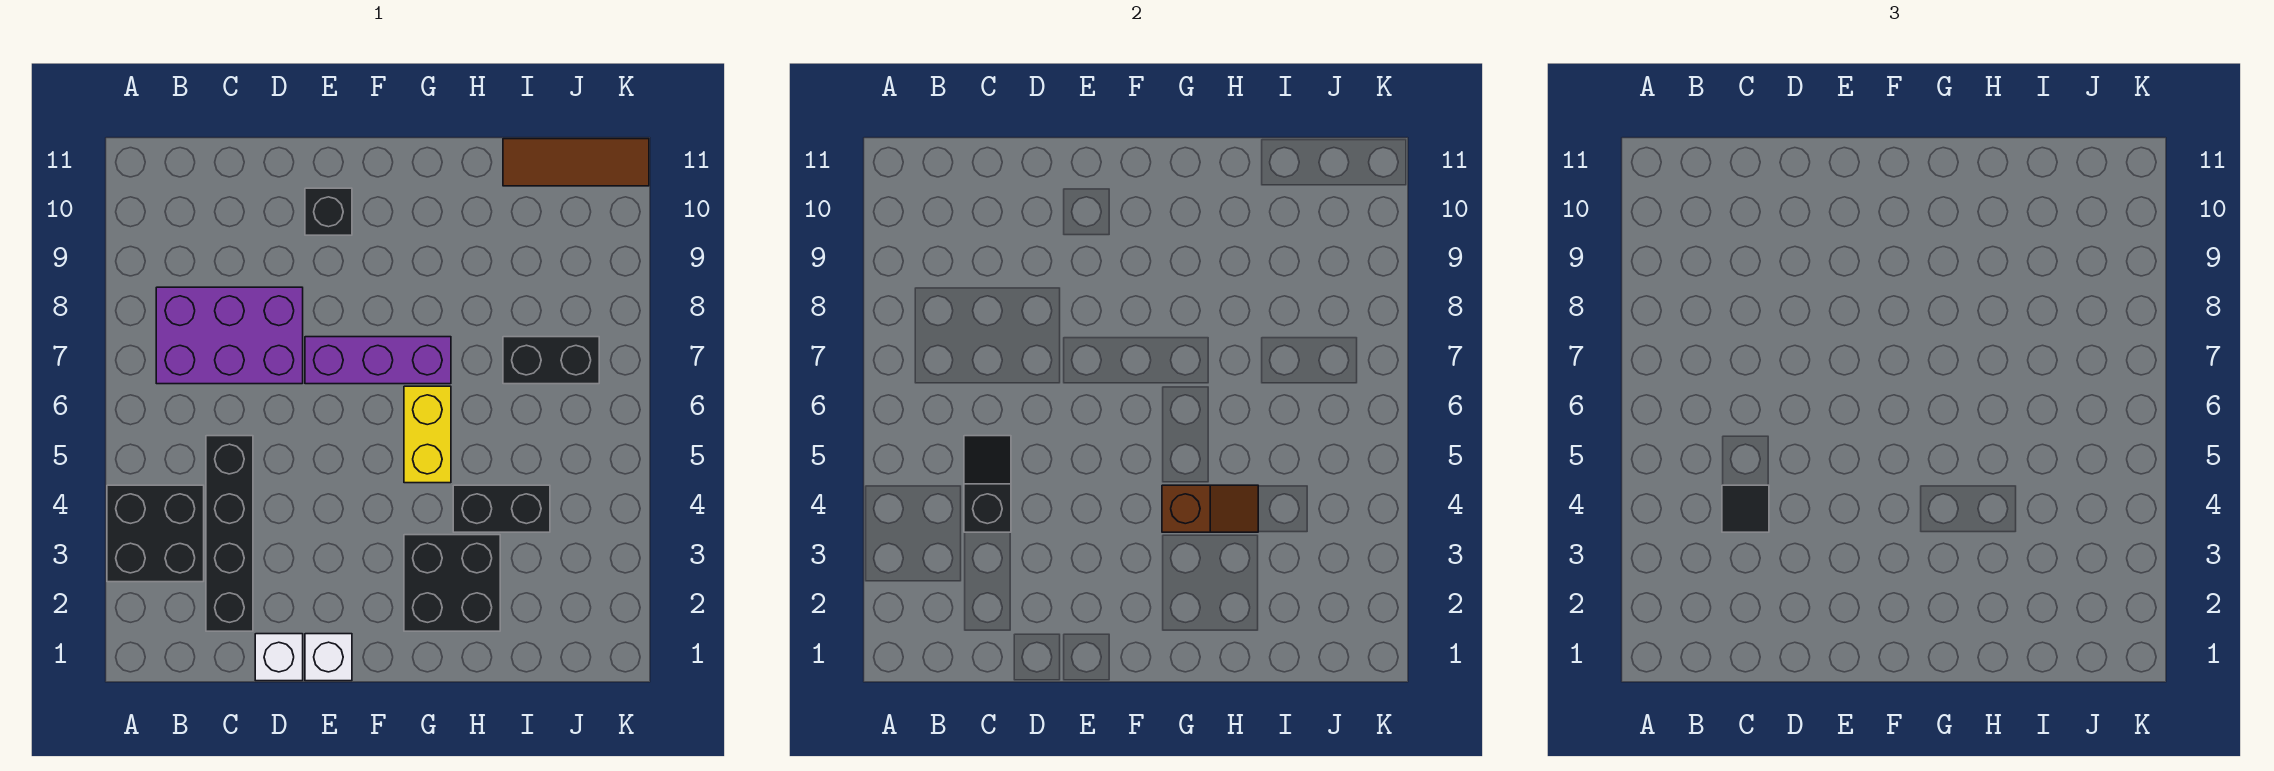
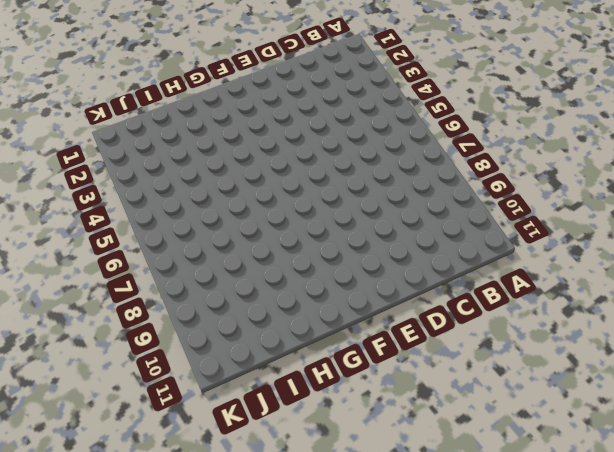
none -> black 2x2 brick [107,485,204,582]
none -> purple 2x3 brick [156,287,303,384]
none -> black 1x4 brick [206,436,253,631]

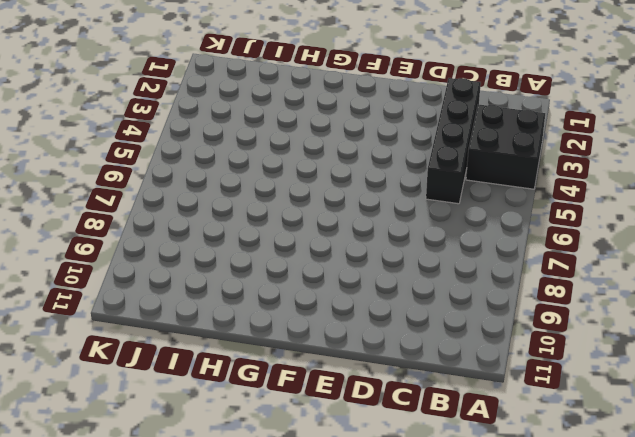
none -> purple 2x3 brick [156,287,303,384]
none -> white 1x1 brick [255,634,303,681]
none -> white 1x1 brick [305,634,352,681]

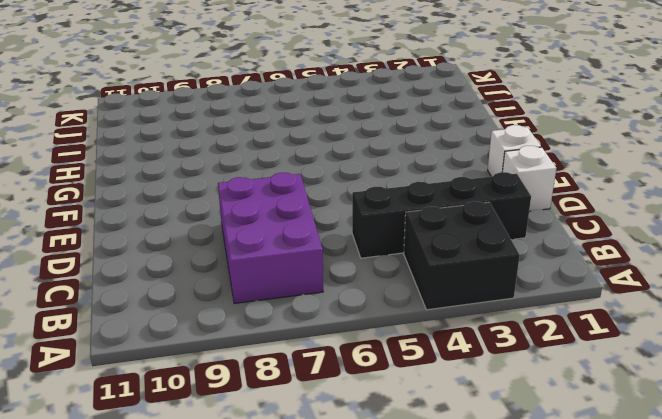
none -> purple 1x3 brick [305,337,451,384]
none -> black 1x1 brick [305,188,352,235]
none -> black 2x2 brick [404,535,500,631]

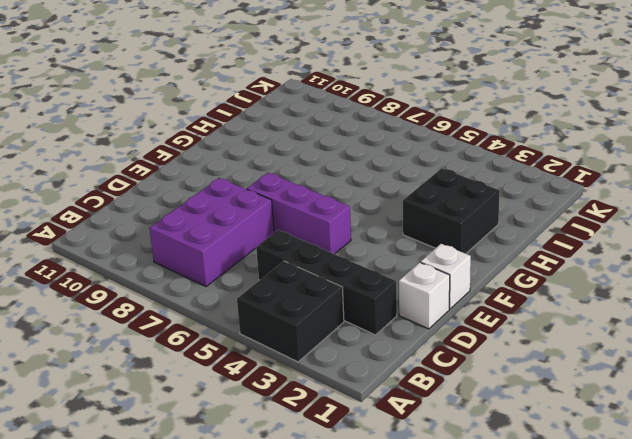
purple 1x3 brick [247,173,351,254] -> purple 1x3 brick turned to [305,337,451,384]
none -> black 1x1 brick [305,188,352,235]
none -> yellow 1x2 brick [404,386,451,483]
none -> black 1x2 brick [453,485,550,532]

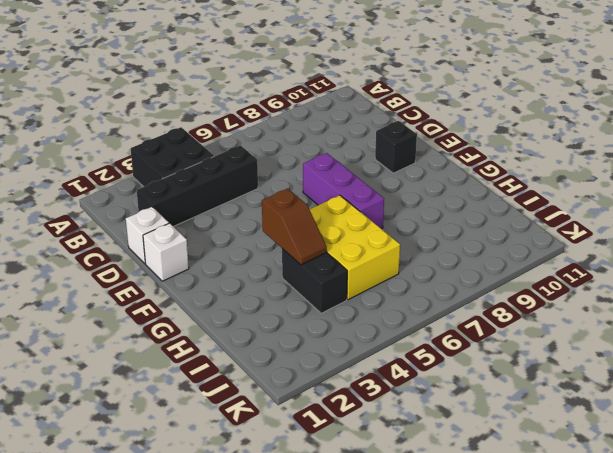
yellow 2x3 brick [310,195,400,300] -> yellow 1x2 brick [404,386,451,483]
none -> purple 2x3 brick [156,287,303,384]
none -> black 2x2 brick [404,535,500,631]
none -> black 1x2 brick [503,337,599,384]

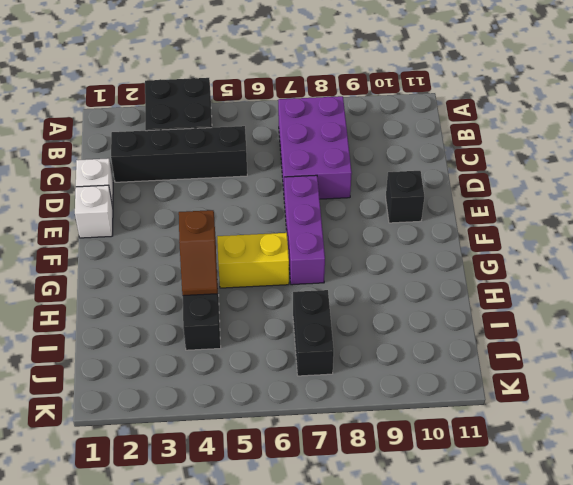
none -> black 2x2 brick [404,535,500,631]
none -> brown 1x3 tile [503,139,649,186]
none -> black 1x2 slope [964,436,1011,532]

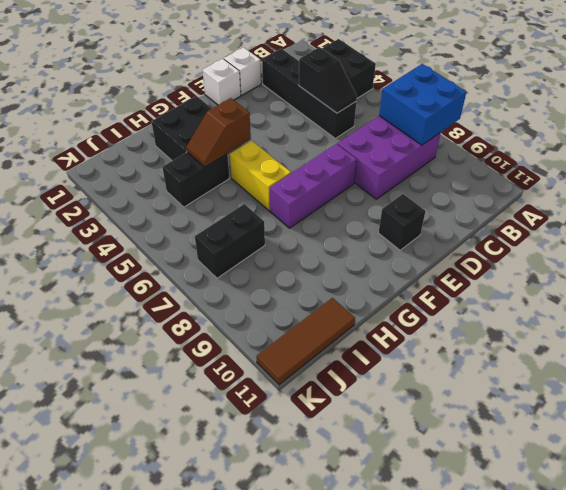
blue 2x2 brick [379,64,466,145] -> none
none -> black 1x1 tile [1722,485,1769,532]

